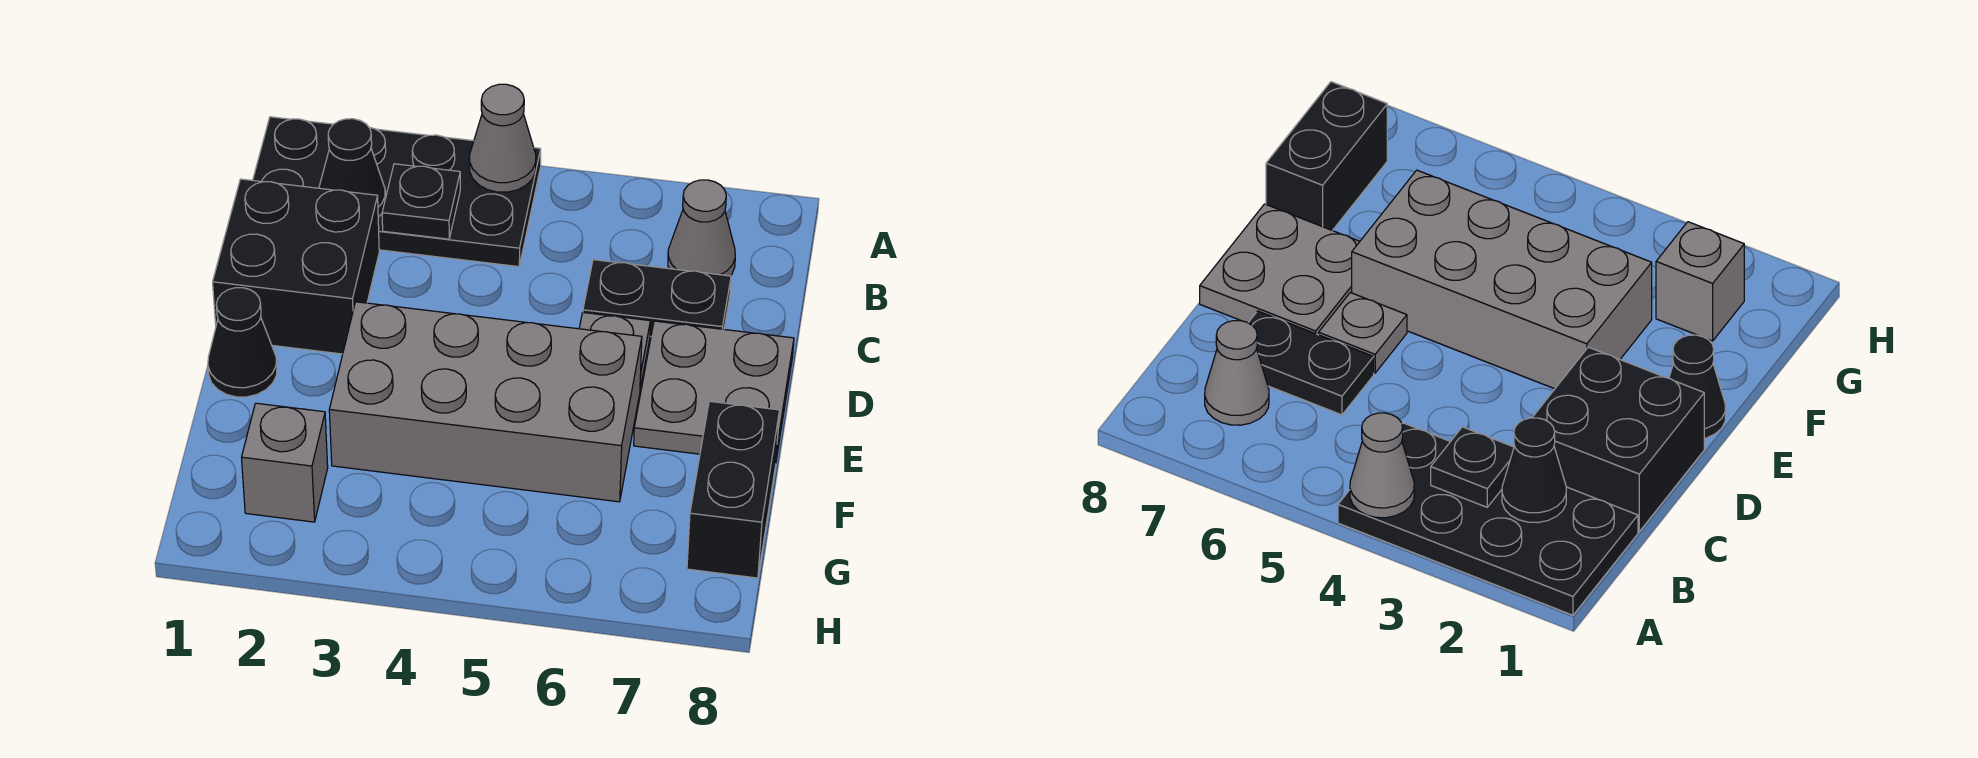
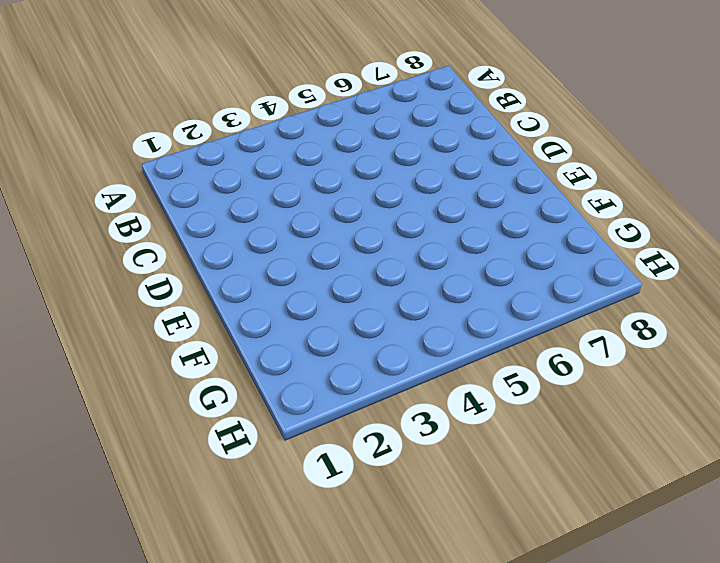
none -> black 2x4 plate [253,117,541,267]
none -> grey 1x1 cone [668,180,735,276]
none -> black 2x2 brick [213,179,379,354]

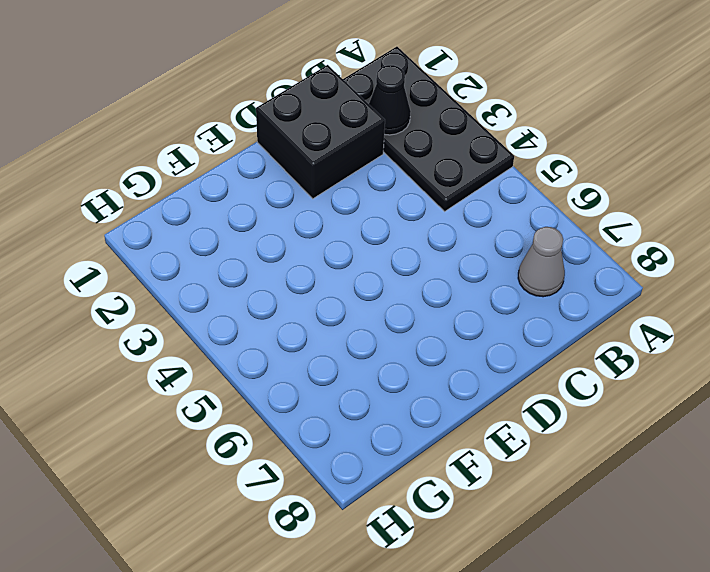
none -> black 1x2 plate [583,260,731,336]
none -> grey 1x1 plate [579,313,650,389]
none -> grey 2x2 plate [634,321,794,459]

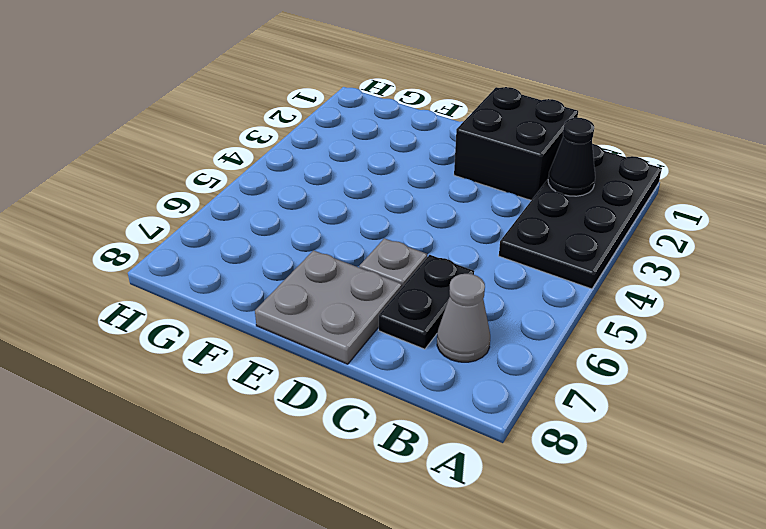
none -> black 1x1 cone [208,288,277,397]
none -> grey 2x4 brick [329,302,642,502]
none -> black 1x2 brick [687,401,780,578]

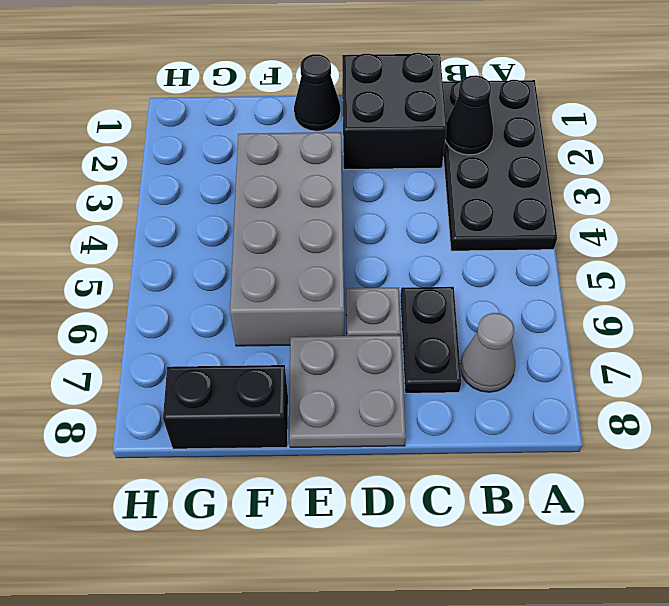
none -> grey 1x1 brick [242,403,328,522]
none -> grey 1x1 cone [470,84,536,192]
none -> black 1x1 plate [382,164,460,239]

